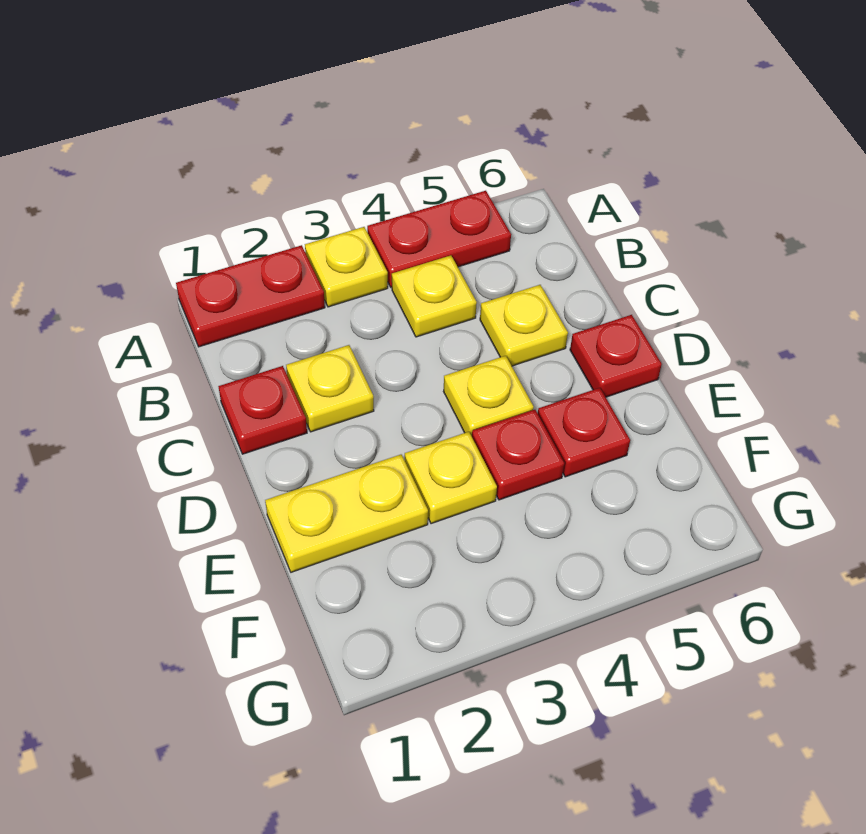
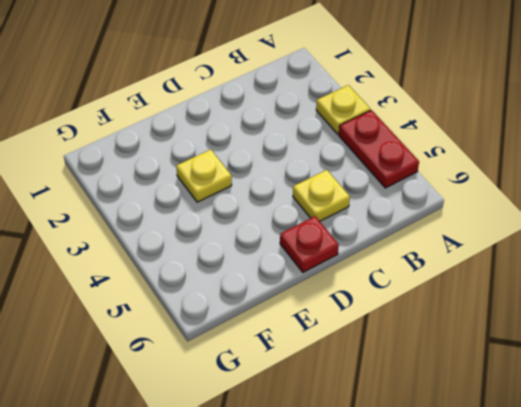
none -> red 1x2 plate [176,245,325,347]
none -> yellow 1x1 plate [392,255,477,337]
none -> red 1x1 plate [218,366,307,454]

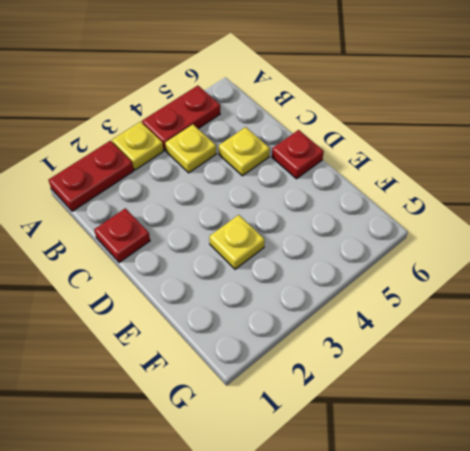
none -> yellow 1x1 plate [286,345,374,432]
none -> yellow 1x1 plate [444,356,534,436]
none -> yellow 1x2 plate [265,455,428,572]

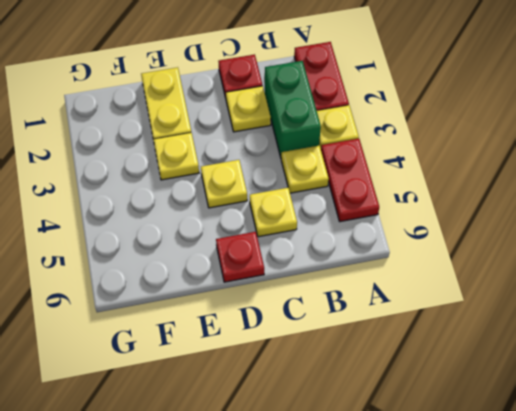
green 1x2 brick [265,61,321,157] -> none
none -> red 1x1 plate [472,410,564,500]
none -> red 1x1 plate [538,388,630,477]

